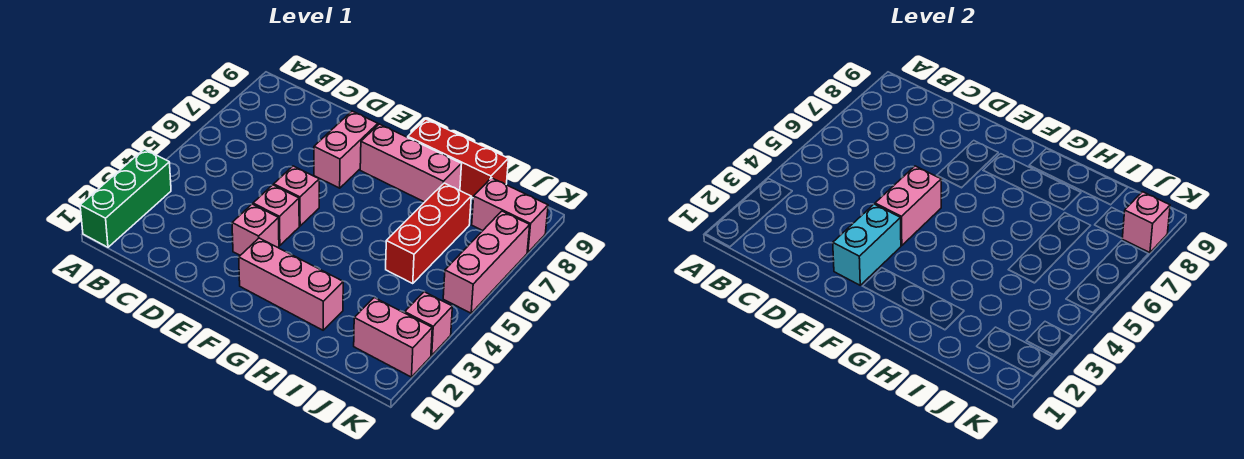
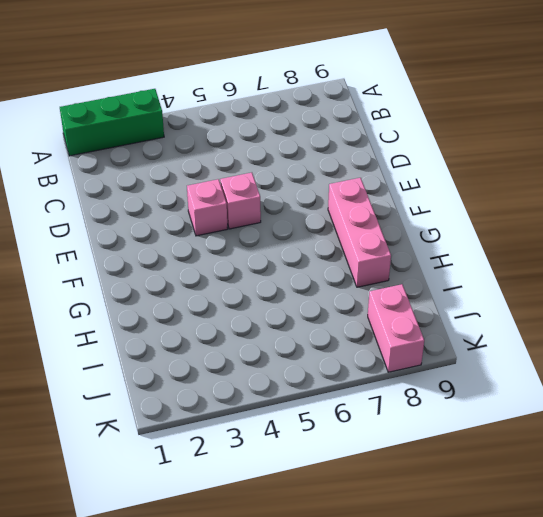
none -> pink 1x1 brick [232,204,279,255]
none -> pink 1x2 brick [314,111,378,188]
none -> pink 1x3 brick [239,238,343,330]

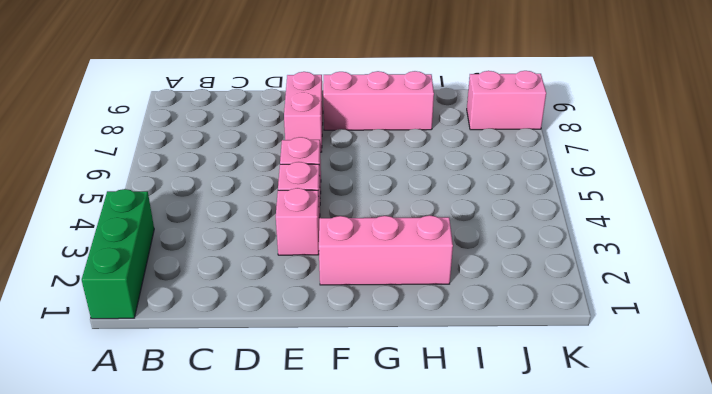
none -> red 1x3 brick [408,119,508,198]
none -> red 1x3 brick [386,183,471,284]
none -> pink 1x2 brick [354,298,432,377]

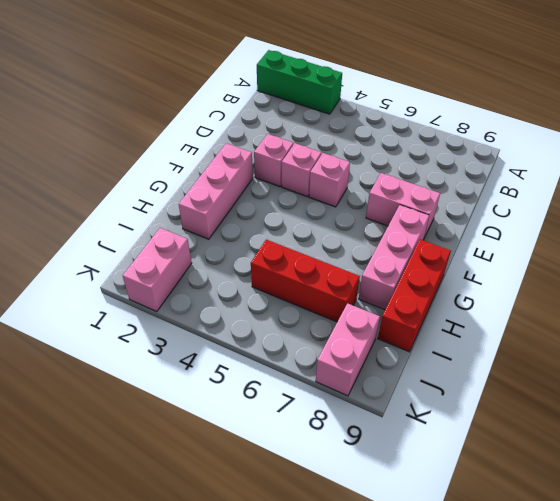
none -> pink 1x1 brick [405,292,452,355]
none -> pink 1x3 brick [443,211,530,313]
none -> cyan 1x2 brick [833,204,901,285]

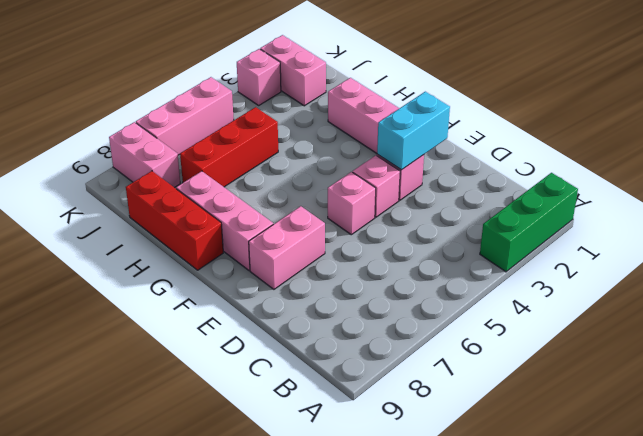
none -> pink 1x2 brick [875,166,941,246]
none -> pink 1x1 brick [1122,192,1170,253]

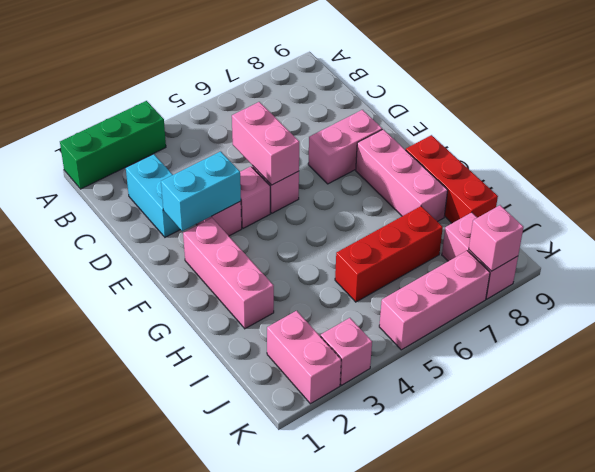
cyan 1x2 brick [126,154,180,237] -> none
pink 1x2 brick [232,102,299,185] -> pink 1x2 brick turned to [875,166,941,246]

